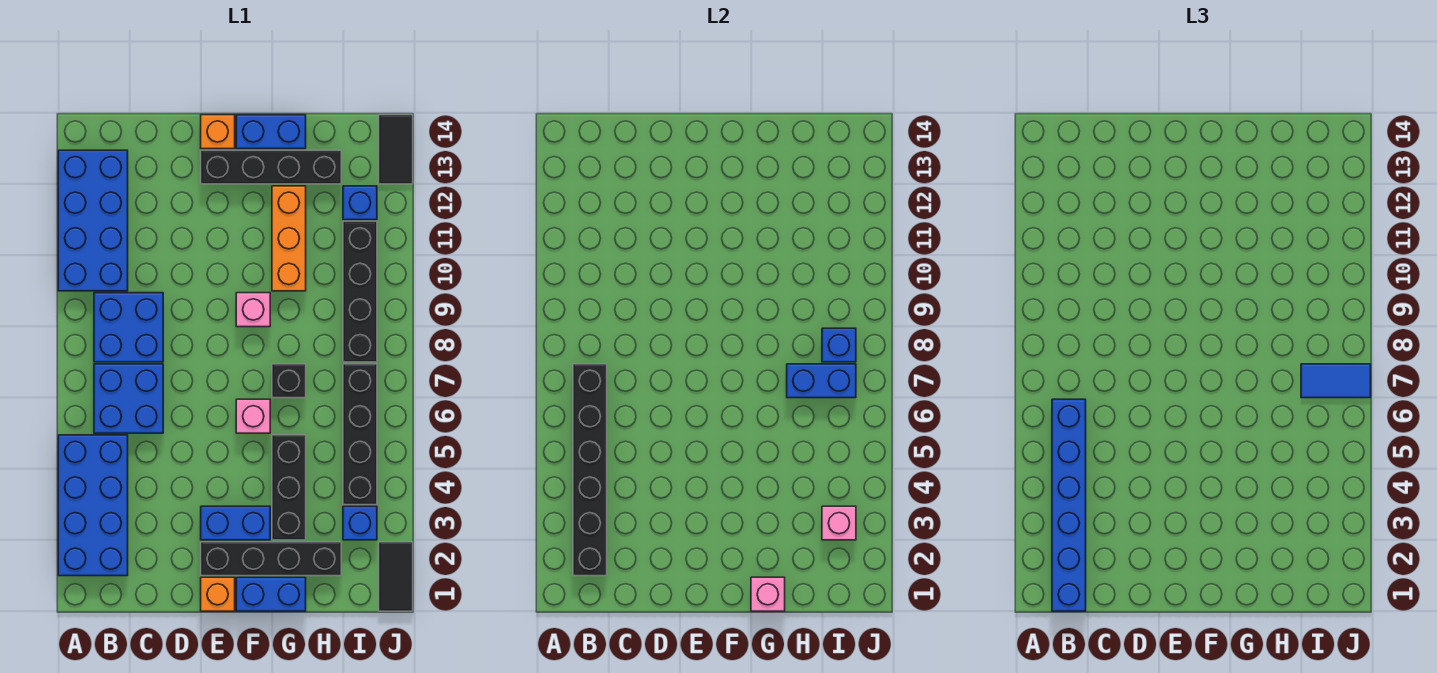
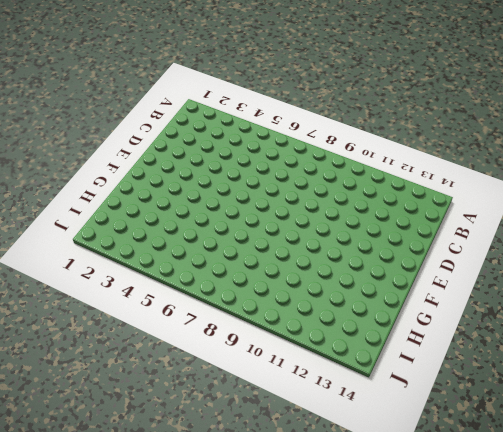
none -> blue 2x4 brick [58,435,128,576]
none -> blue 2x4 brick [58,150,128,291]
none -> blue 2x2 brick [94,364,163,433]

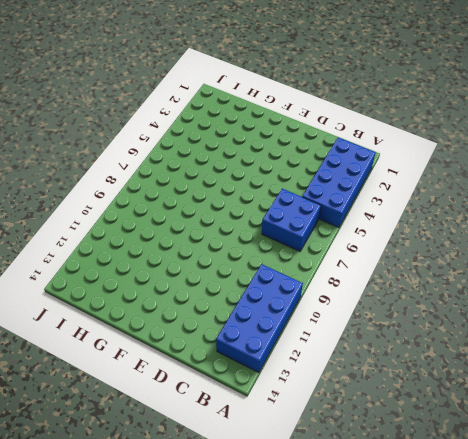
none -> blue 2x2 brick [94,293,163,362]
none -> orange 1x1 brick [201,577,235,611]
none -> black 1x4 brick [201,542,341,576]

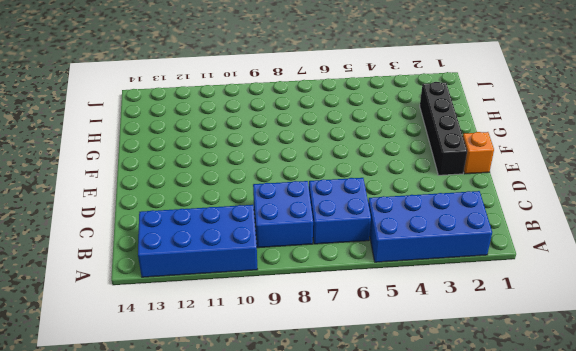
none -> blue 1x2 brick [201,506,270,540]
none -> black 1x4 brick [201,150,341,184]
none -> orange 1x1 brick [201,115,235,149]

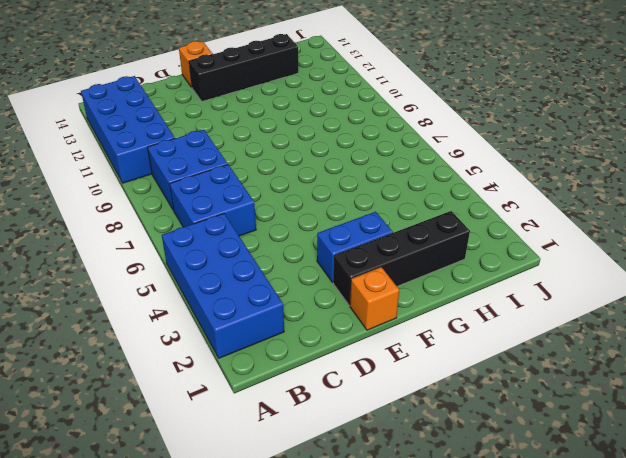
none -> blue 1x2 brick [236,577,306,611]
none -> pink 1x1 brick [236,399,270,433]
none -> pink 1x1 brick [236,293,270,327]

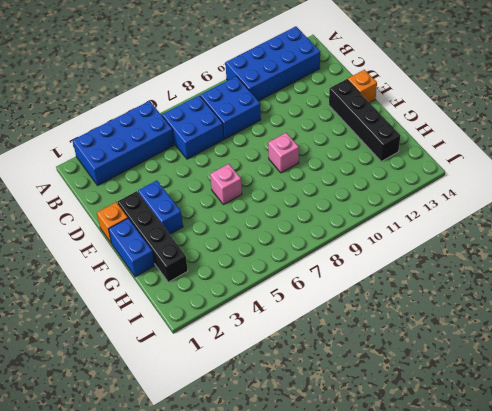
none -> blue 1x2 brick [236,115,306,149]
none -> black 1x3 brick [272,435,306,540]
none -> black 1x1 brick [272,364,306,398]

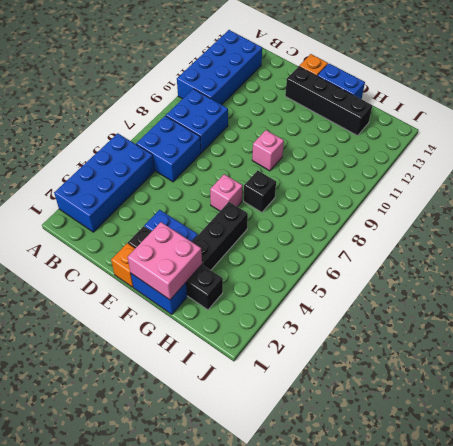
pink 2x2 brick [128,222,202,300] -> pink 1x1 brick [751,577,785,611]
none -> orange 1x3 brick [272,186,306,291]
none -> blue 1x1 brick [343,506,377,540]
none -> black 1x4 brick [343,364,377,505]

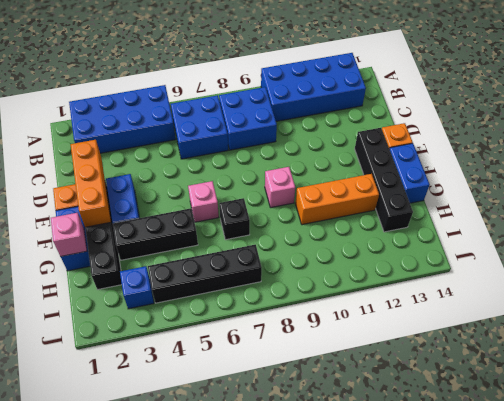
orange 1x3 brick [71,140,111,227] -> none
none -> black 1x4 brick [343,221,377,362]
none -> blue 1x1 brick [343,186,377,220]
none -> black 1x2 tile [379,542,413,611]

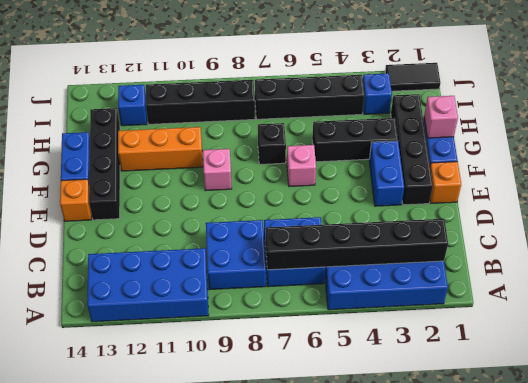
none -> black 1x2 tile [379,115,413,184]
none -> blue 1x2 brick [787,364,856,398]
none -> pink 1x1 brick [822,506,856,540]

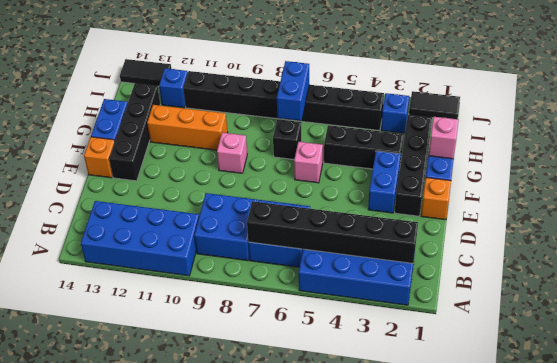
none -> pink 1x1 brick [822,506,856,540]
none -> blue 1x1 brick [822,328,856,362]
none -> blue 1x6 brick [1052,399,1086,611]

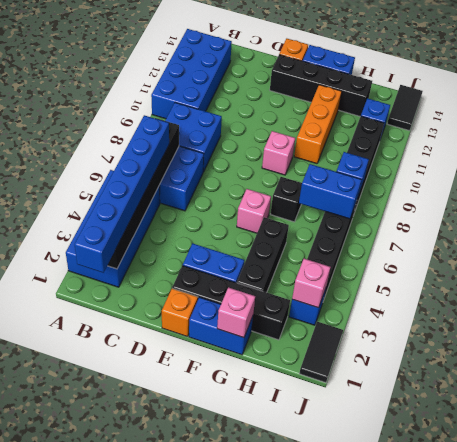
none -> blue 1x2 tile [1301,364,1371,398]

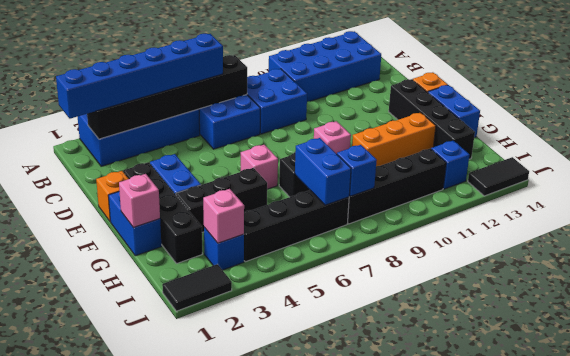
none -> blue 1x2 tile [1301,364,1371,398]

